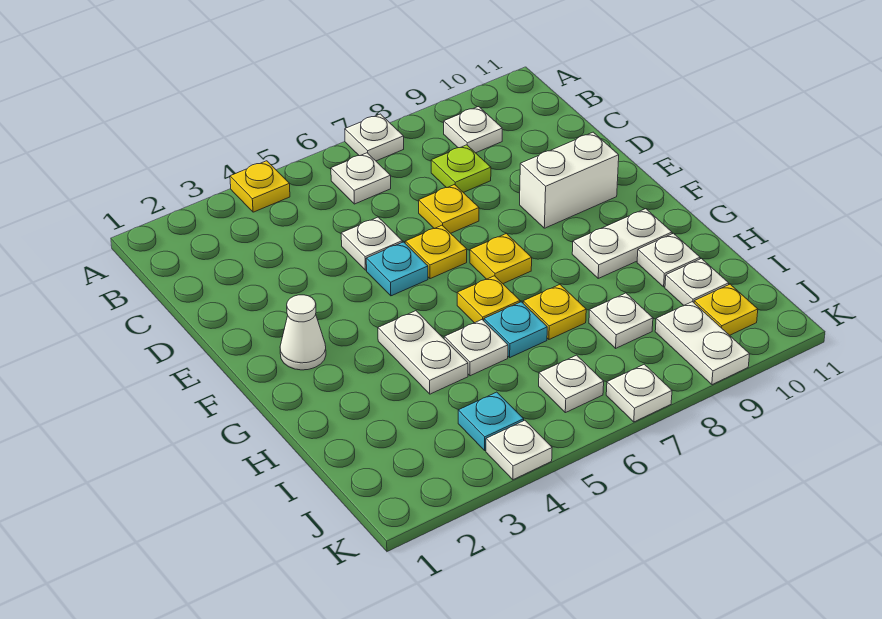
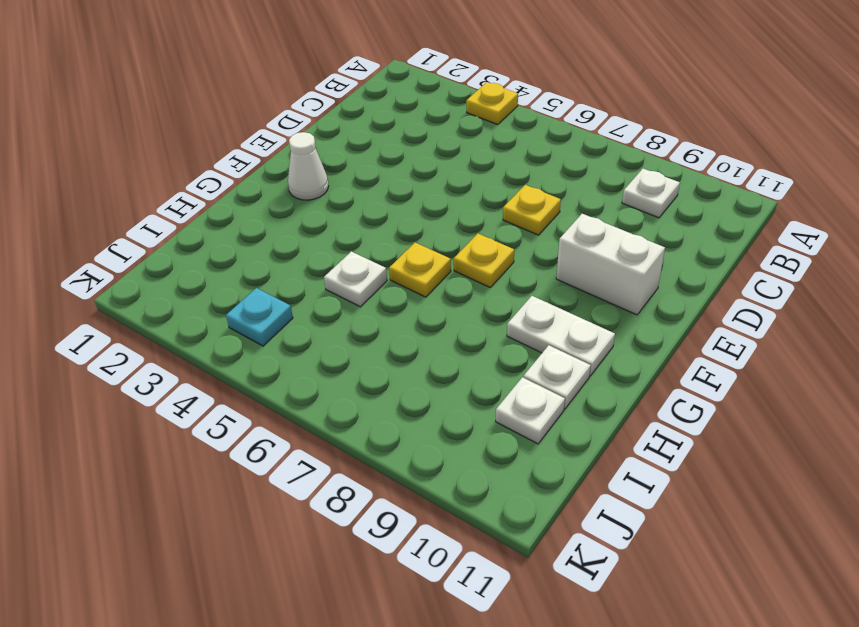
none -> white 1x1 plate [345,114,404,161]
none -> white 1x1 plate [331,153,391,204]
none -> lime 1x1 plate [431,145,491,192]

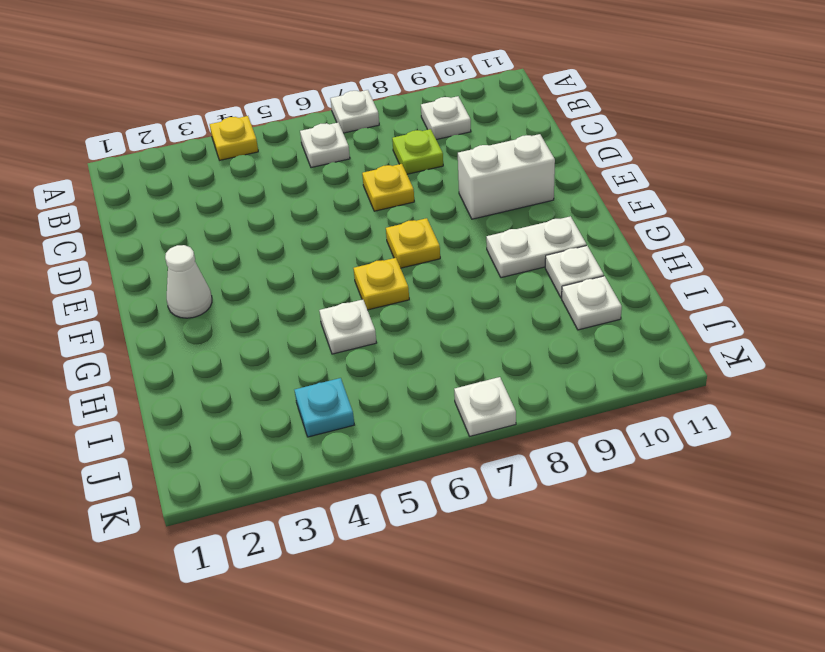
none -> white 1x1 plate [341,217,402,270]
none -> cyan 1x1 plate [366,242,428,296]
none -> yellow 1x1 plate [405,225,467,279]

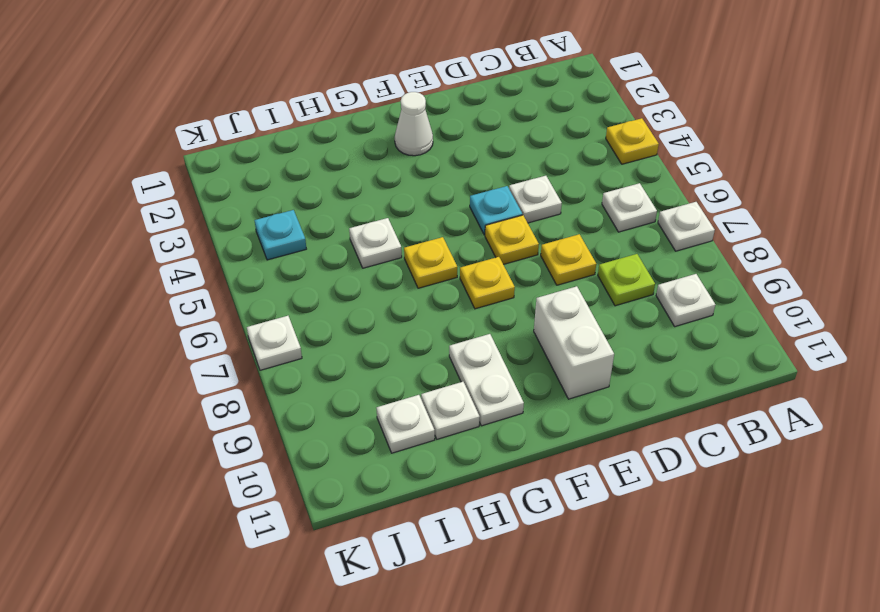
none -> white 1x2 plate [378,311,468,394]
none -> cyan 1x1 plate [484,302,547,357]
none -> yellow 1x1 plate [523,285,586,339]

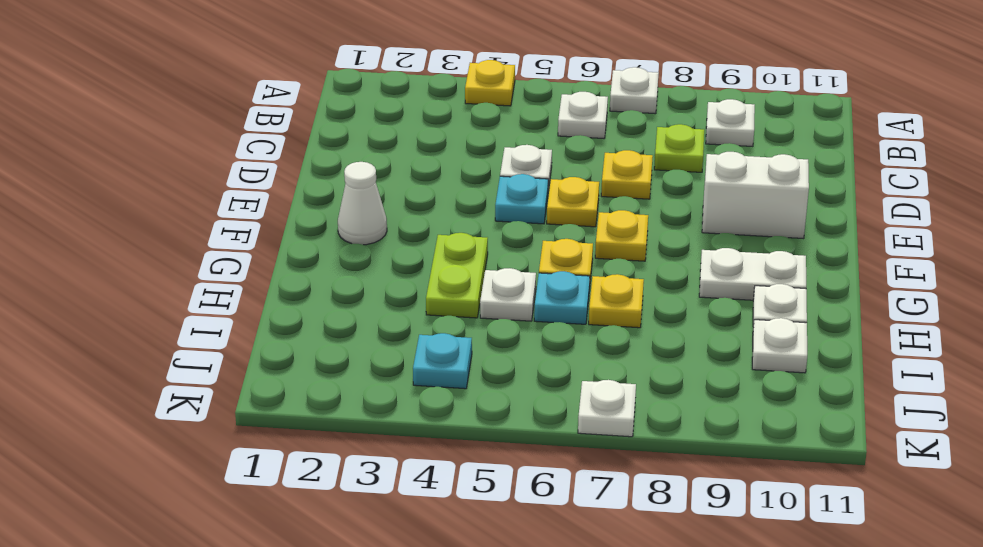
lime 1x2 plate [426,233,488,318] -> white 1x2 plate [378,311,468,394]
none -> white 1x1 plate [589,293,653,348]
none -> white 1x1 plate [539,355,604,413]
none -> white 1x2 plate [655,302,750,385]

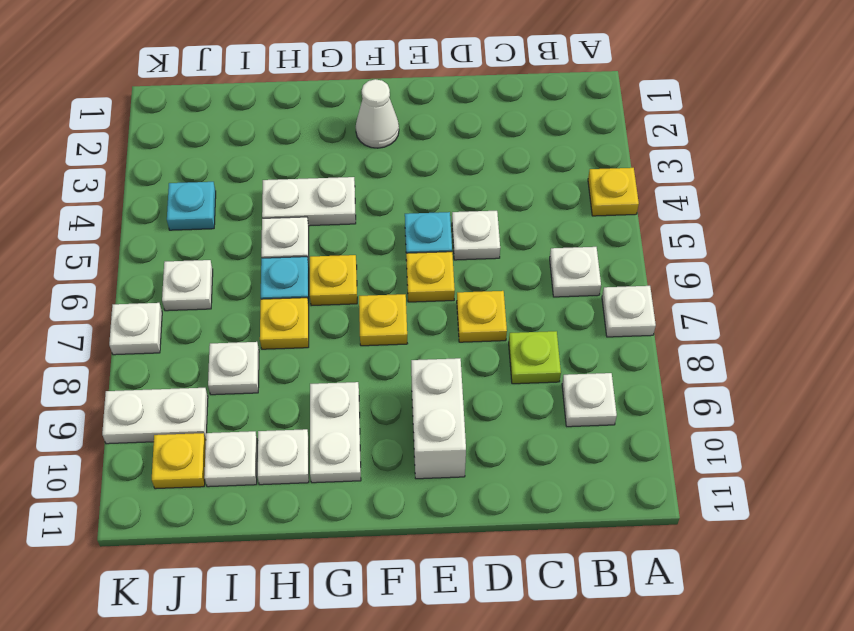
none -> white 1x1 plate [486,420,552,480]

